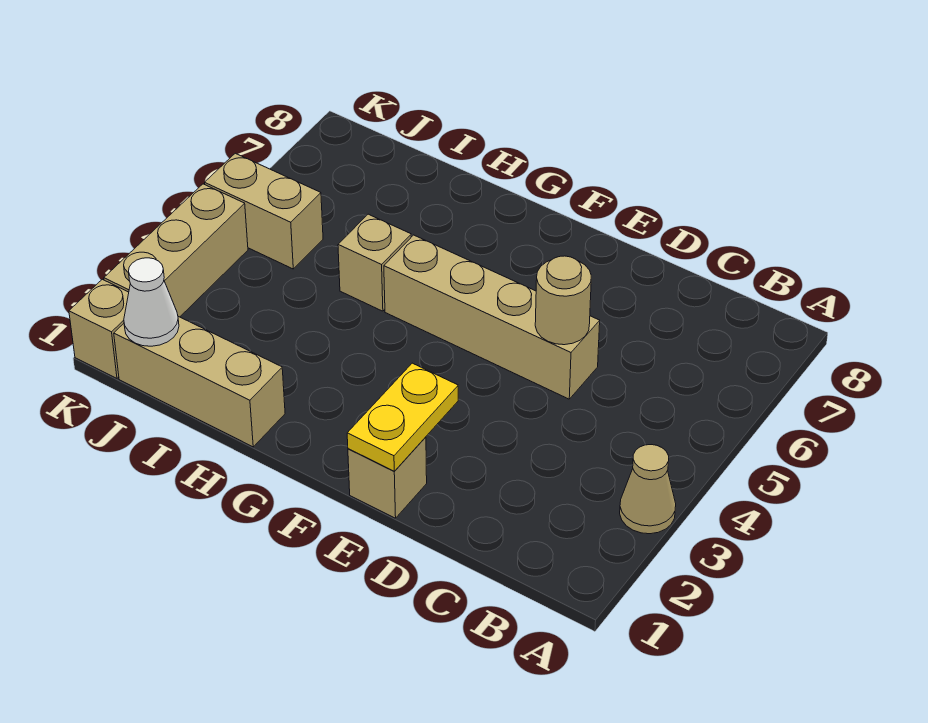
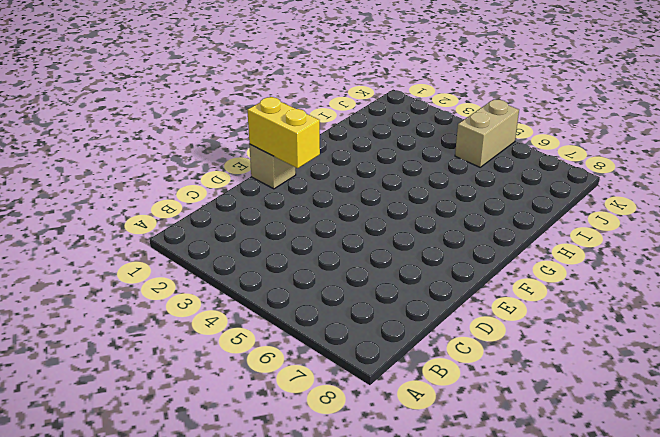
yellow 1x2 brick [247,97,320,168] -> yellow 1x2 plate [347,363,458,471]
none -> tan 1x1 cone [620,445,676,534]
none -> tan 1x4 brick [384,235,600,399]

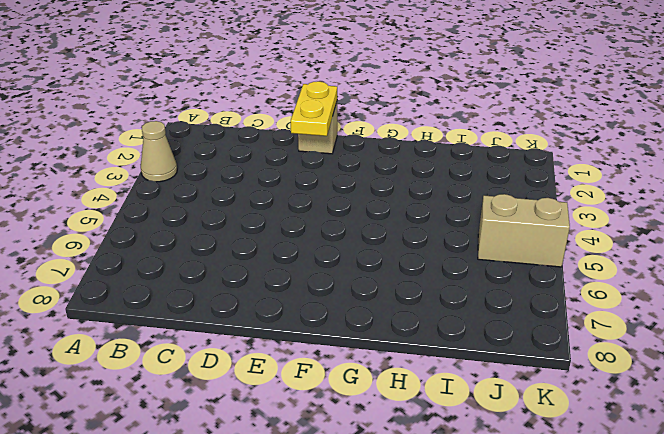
none -> tan 1x4 brick [384,235,600,399]
none -> tan 1x3 brick [114,316,285,447]

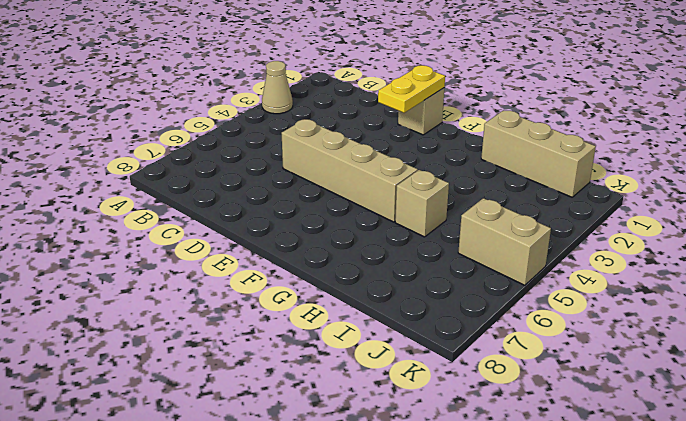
none -> tan 1x1 brick [69,279,129,378]
none -> tan 1x3 brick [104,184,248,317]

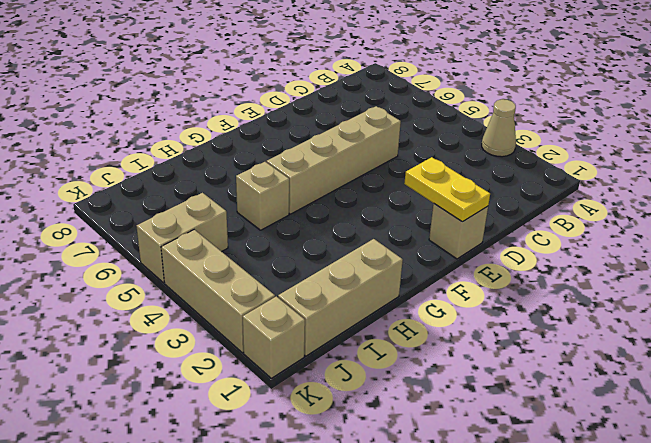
none -> tan 1x1 round brick [535,256,591,345]
none -> white 1x1 cone [124,258,179,346]

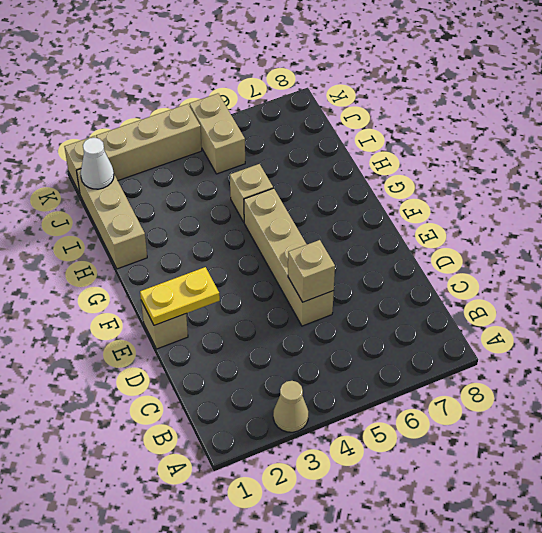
tan 1x1 brick [288,240,335,302] -> tan 1x1 round brick [535,256,591,345]

